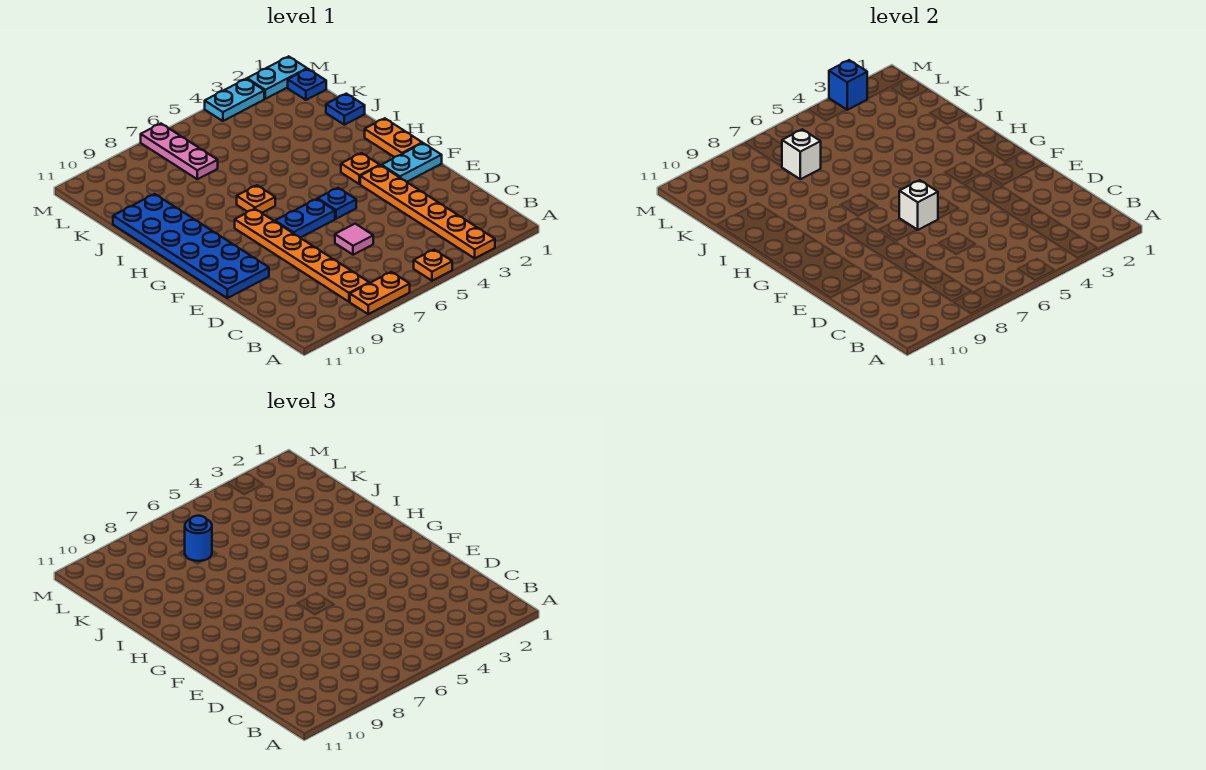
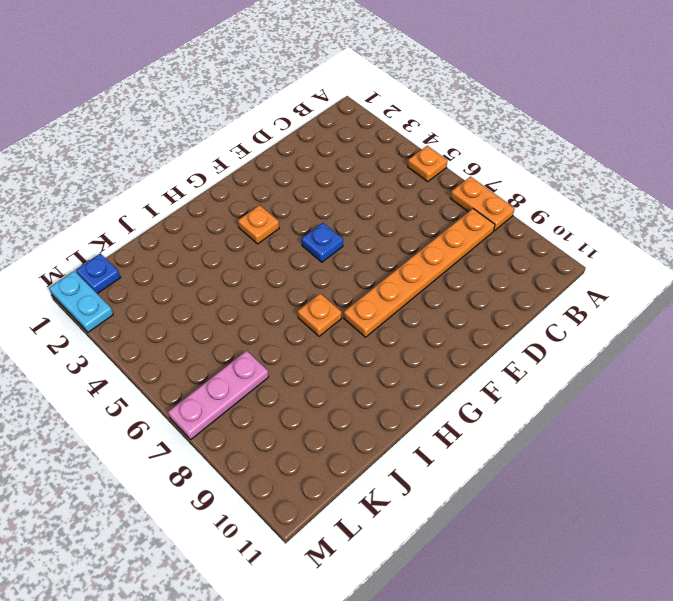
none -> orange 1x6 plate [360,165,495,258]
none -> pink 1x1 tile [335,224,373,255]
none -> blue 2x6 plate [113,194,269,298]

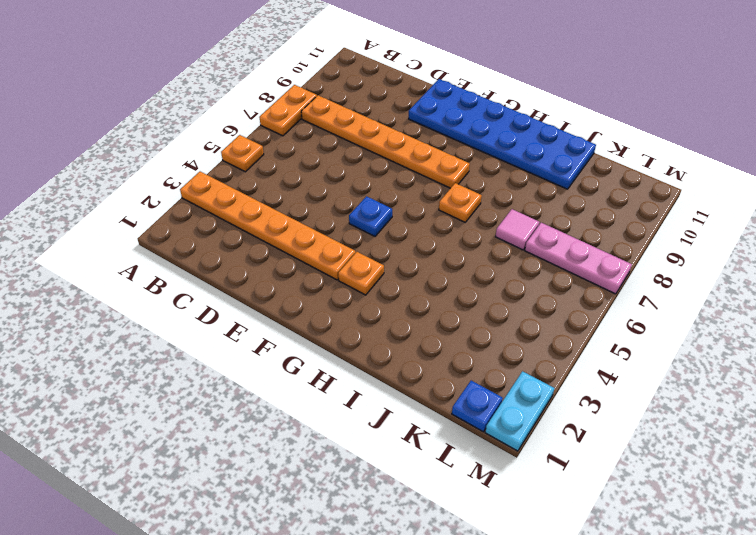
pink 1x1 tile [495,209,539,250] -> pink 1x1 tile moved to [335,224,373,255]
none -> cyan 1x2 plate [382,143,442,182]
none -> blue 1x2 plate [275,199,335,238]
none -> orange 1x2 plate [365,118,422,157]

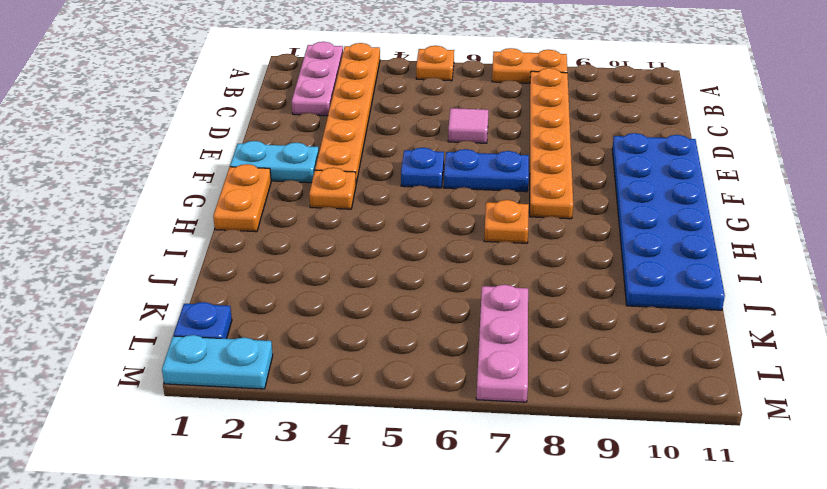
pink 1x3 plate [292,42,343,116] -> none
none -> blue 1x1 plate [326,94,365,125]
none -> cyan 1x2 plate [205,79,264,121]
none -> white 1x1 brick [899,180,938,230]

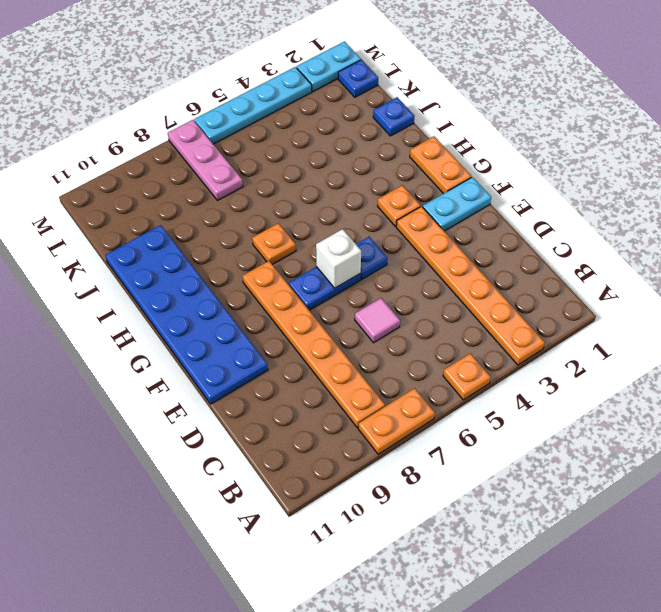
cyan 1x4 plate [194,67,312,144] -> cyan 1x2 plate [205,79,264,121]
none -> white 1x1 brick [782,129,821,179]
none -> blue 1x1 brick [829,60,867,110]
none -> blue 1x1 round brick [185,516,212,561]

